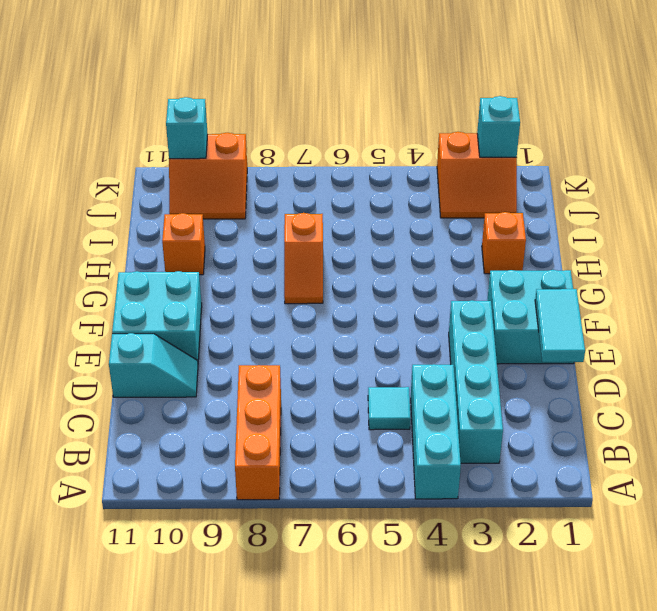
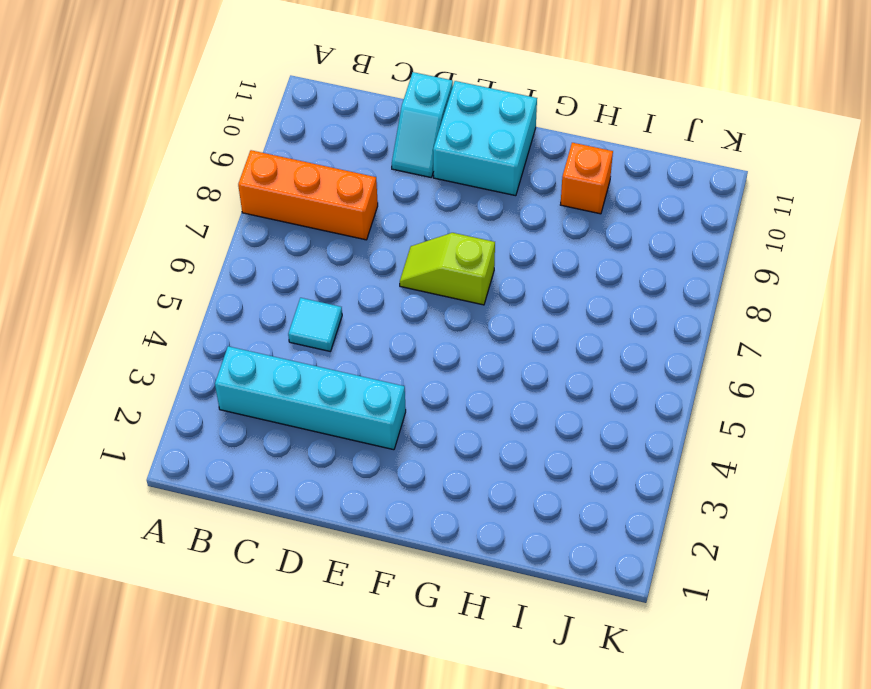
lime 1x2 slope [400,233,495,305] -> none
none -> cyan 1x3 brick [411,364,461,499]
none -> cyan 2x2 brick [487,270,574,364]
none -> orange 1x2 slope [284,213,323,304]

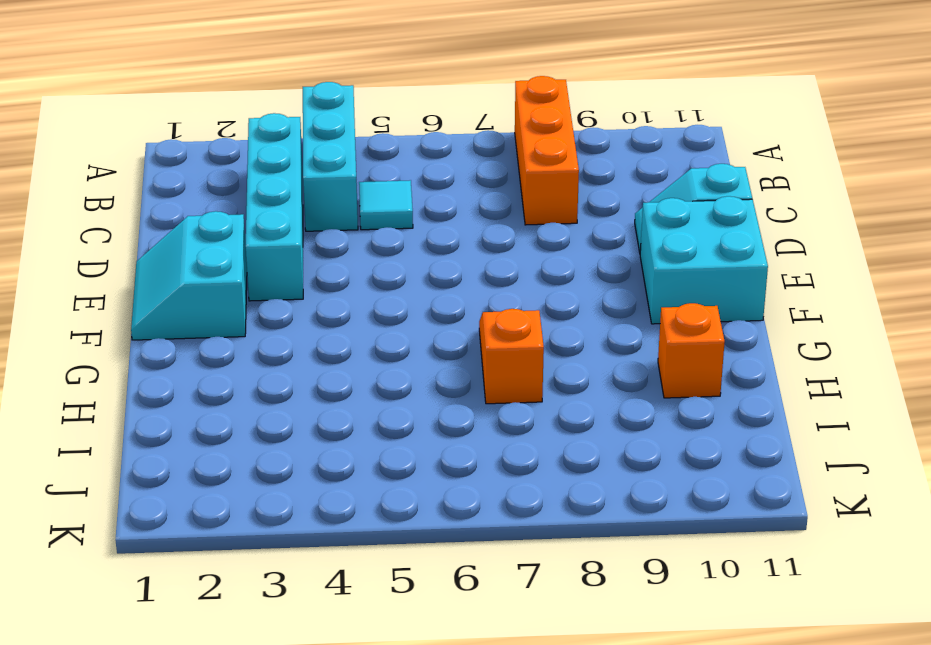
cyan 2x2 slope [131,211,247,340] -> cyan 2x2 brick [487,270,574,364]
none -> orange 1x1 brick [482,212,526,274]
none -> orange 2x2 slope [437,132,517,218]
none -> orange 2x2 slope [169,133,247,219]

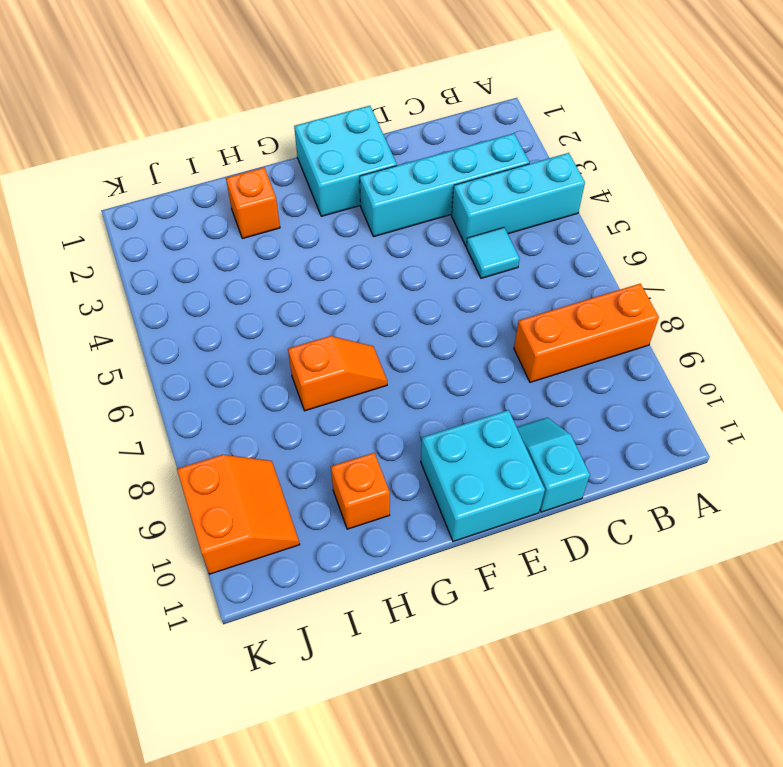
none -> orange 2x2 slope [437,132,517,218]
none -> cyan 1x2 tile [535,289,585,362]
none -> cyan 1x1 brick [477,96,520,157]

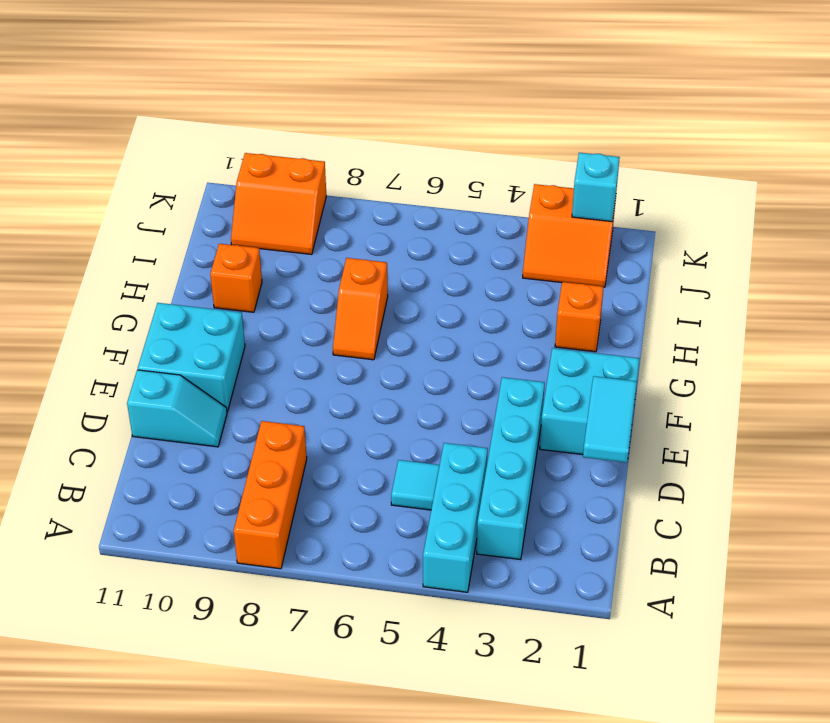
none -> cyan 1x1 brick [166,97,208,159]

